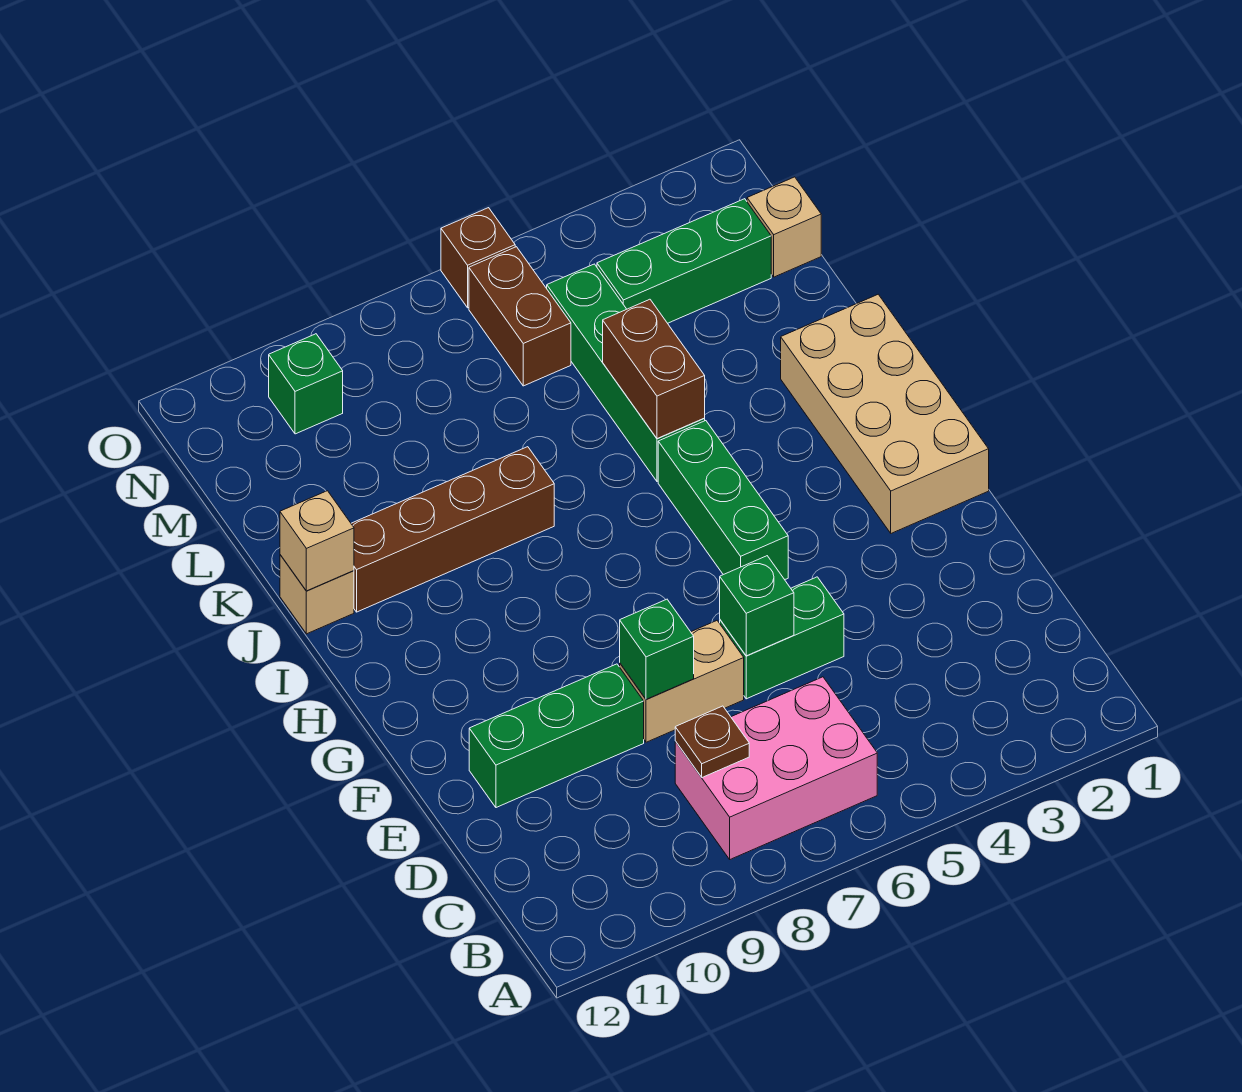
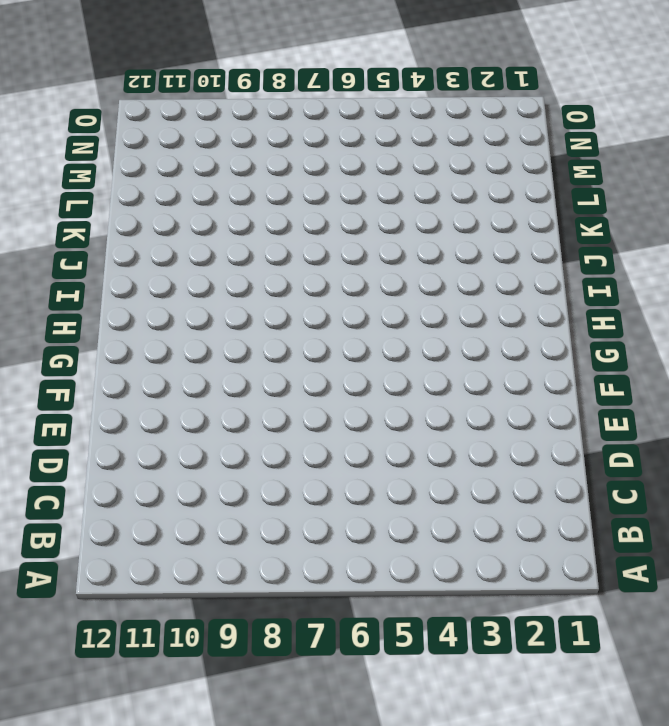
none -> pink 2x3 brick [675,677,877,859]
none -> green 1x2 brick [720,577,844,699]
none -> tan 1x2 brick [620,621,744,742]

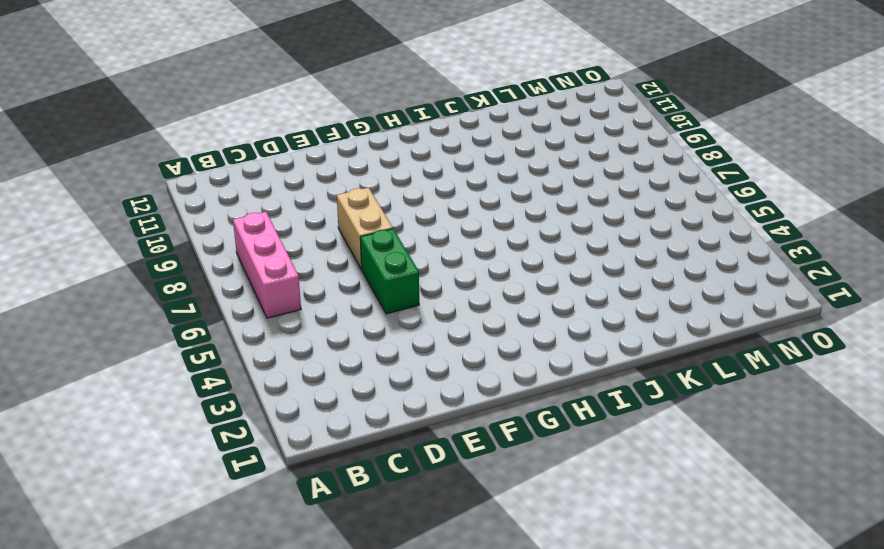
pink 1x3 brick [233,212,301,318] -> pink 2x3 brick [675,677,877,859]
none -> green 1x3 brick [469,664,644,808]
none -> tan 2x4 brick [781,294,989,533]
none -> green 1x3 brick [658,421,788,580]

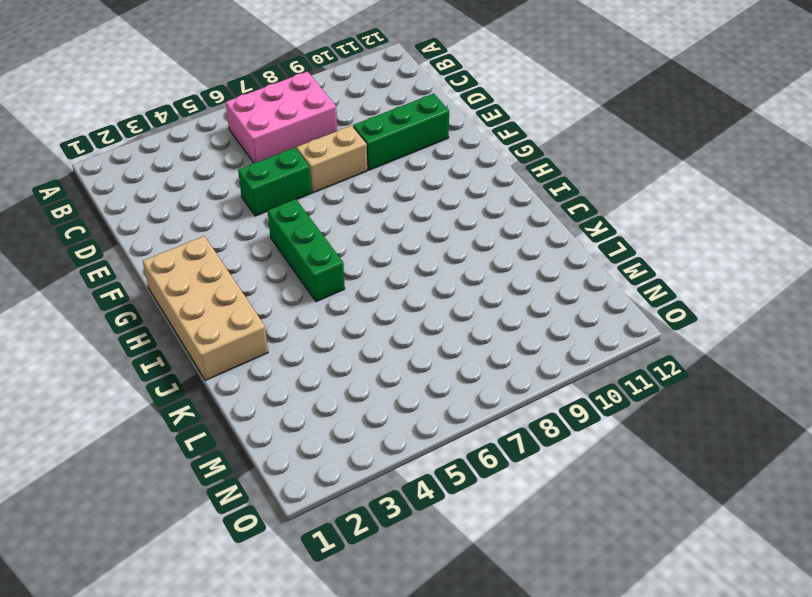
none -> green 1x4 brick [547,264,705,481]
none -> brown 1x4 brick [351,447,554,612]
none -> tan 1x1 brick [280,555,354,634]

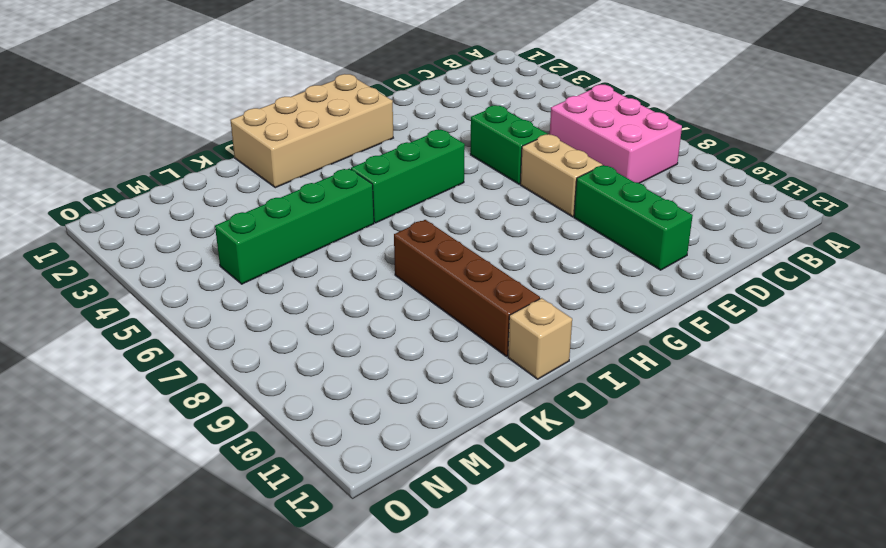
none -> tan 1x1 brick [747,177,821,277]
none -> green 1x3 brick [597,199,771,323]
none -> brown 1x2 brick [469,247,571,386]

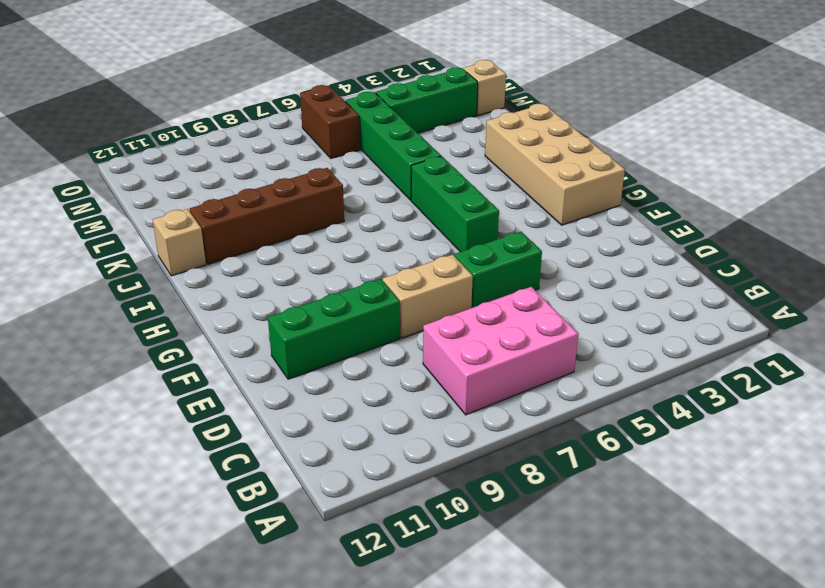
none -> green 1x1 brick [269,334,343,434]
none -> brown 1x1 brick [441,208,515,308]
none -> brown 1x1 plate [675,706,749,777]

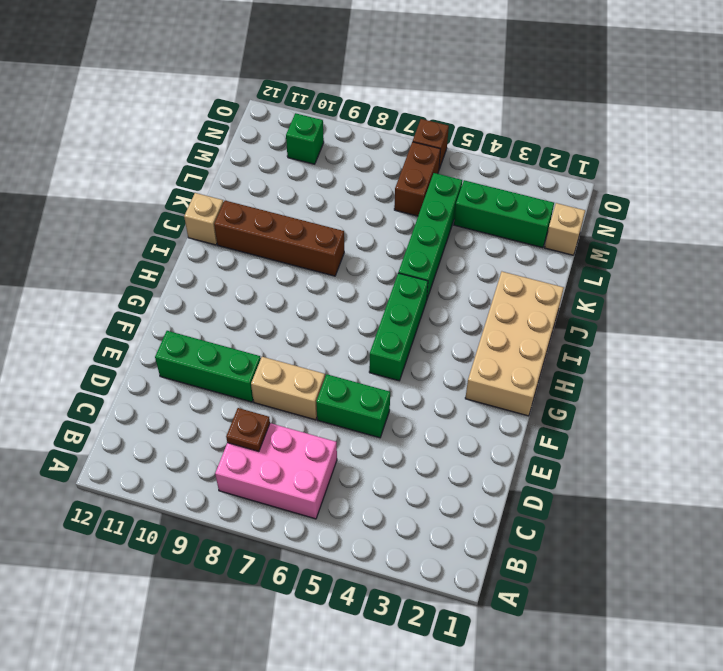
none -> green 1x1 brick [720,556,794,656]
none -> green 1x1 brick [620,599,694,700]
none -> brown 1x2 brick [603,299,705,439]

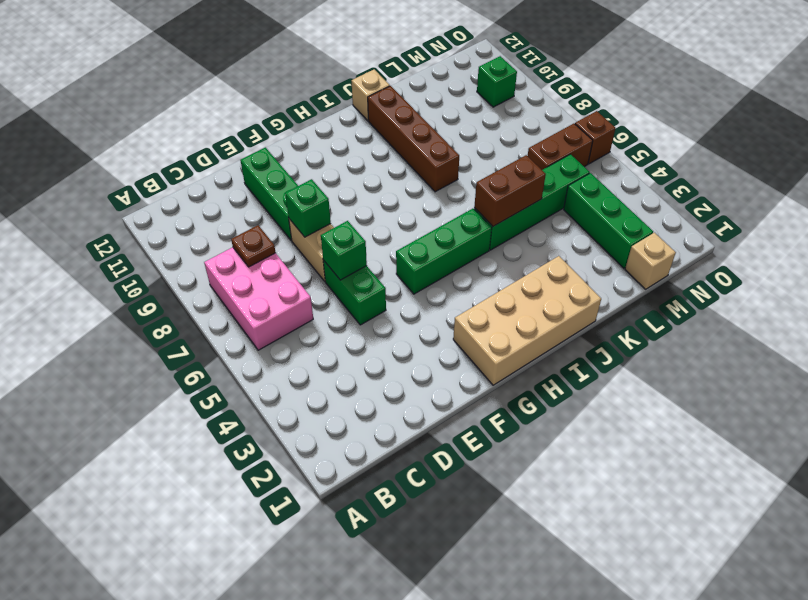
none -> tan 1x1 brick [280,491,354,591]

